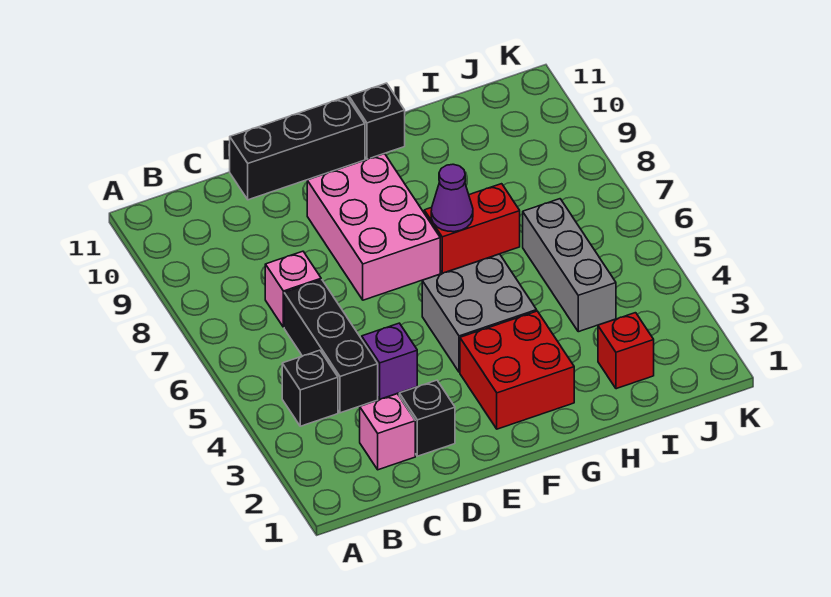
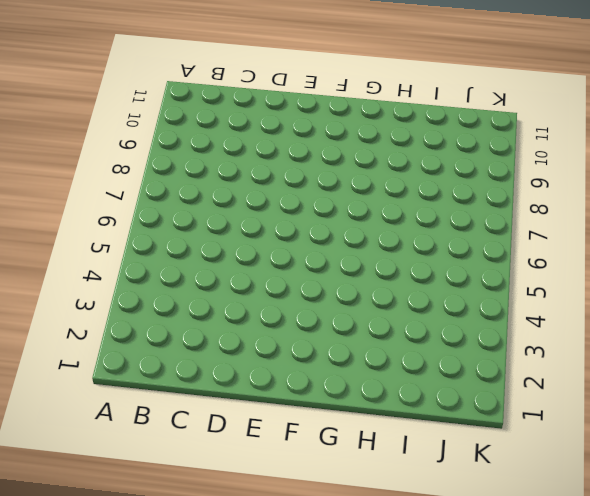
none -> black 1x1 brick [282,350,338,426]
none -> pink 1x1 brick [360,394,415,470]
none -> black 1x3 brick [284,280,378,413]

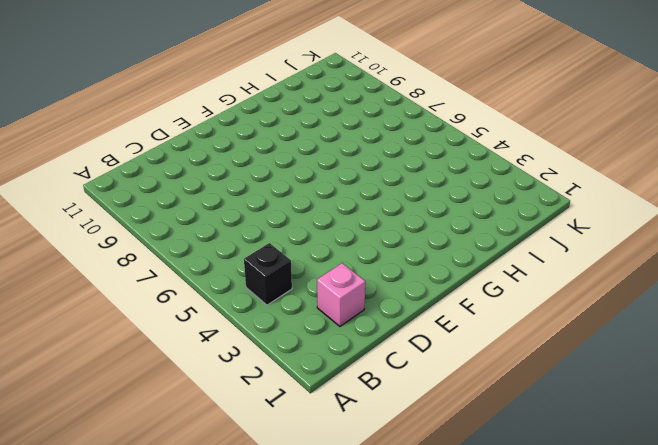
none -> black 1x3 brick [284,280,378,413]
none -> pink 1x1 brick [265,251,321,327]
none -> black 1x1 brick [399,380,455,456]

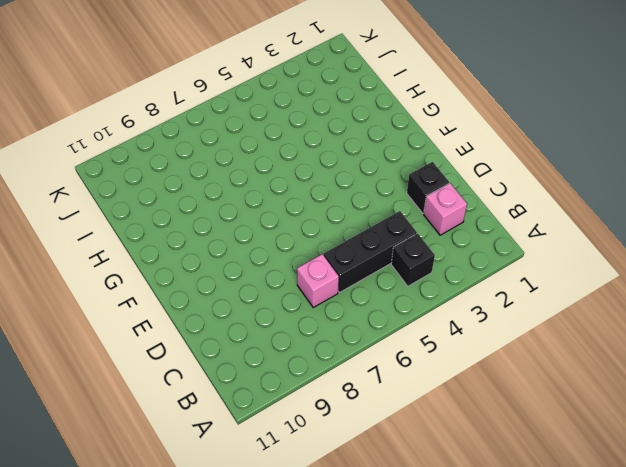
none -> purple 1x1 brick [361,323,417,399]
none -> black 1x3 brick [230,97,365,200]
none -> pink 2x3 brick [307,154,440,300]

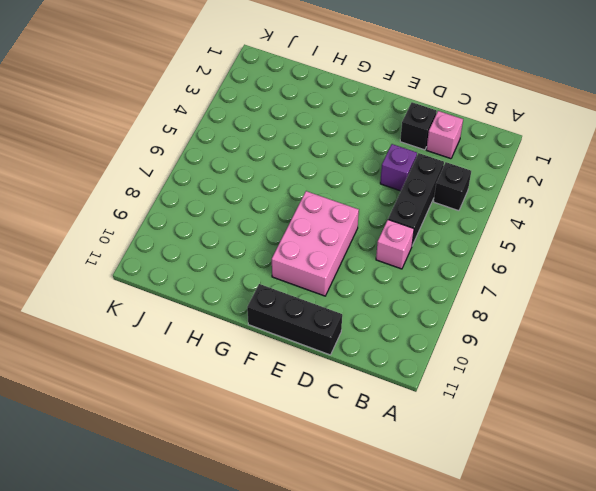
none -> red 2x2 brick [460,311,574,429]
none -> grey 2x2 brick [422,254,537,372]
none -> red 1x2 brick [424,184,520,273]

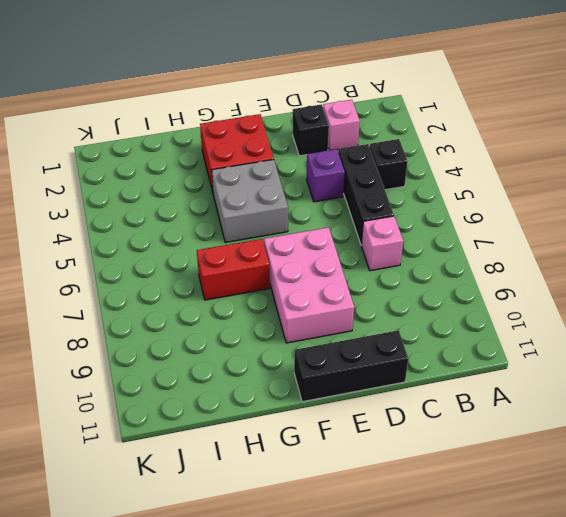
none -> black 1x1 brick [349,83,405,159]
none -> red 1x1 brick [598,313,654,389]
none -> grey 1x3 brick [523,199,616,332]

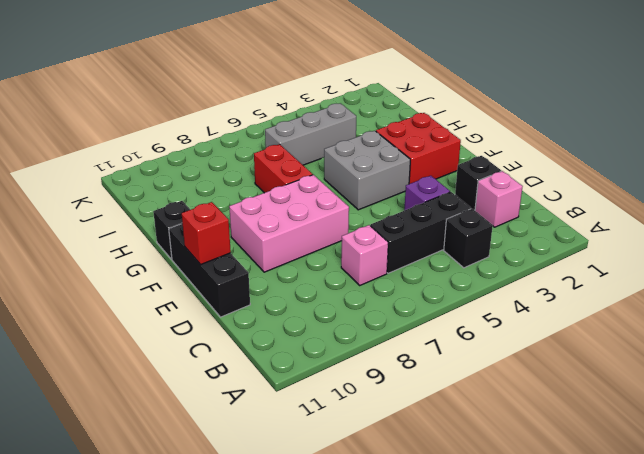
red 1x1 brick [182,202,231,265] -> red 1x1 brick moved to [598,313,654,389]
none -> purple 1x1 cone [431,164,473,232]

